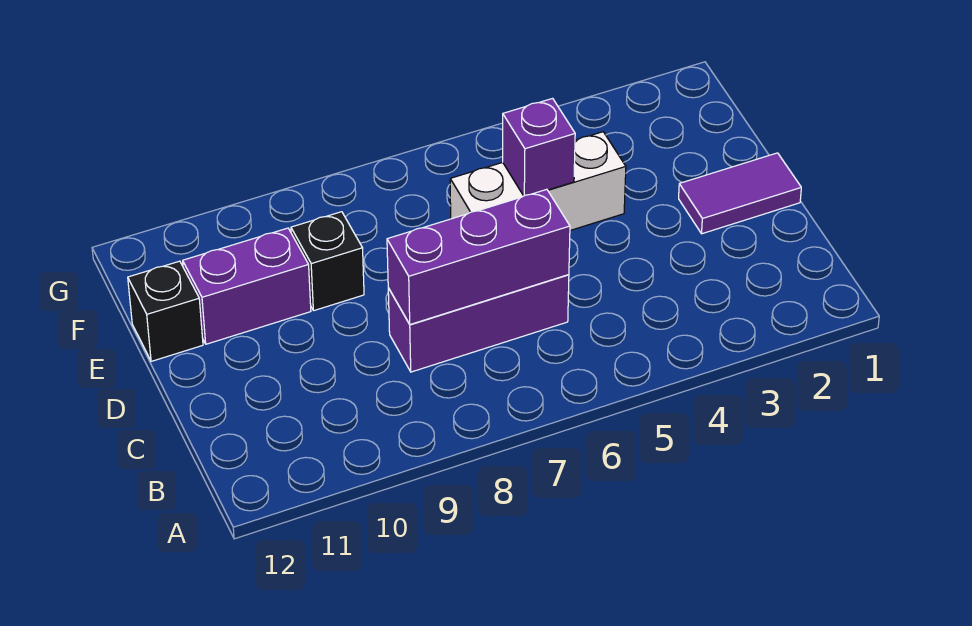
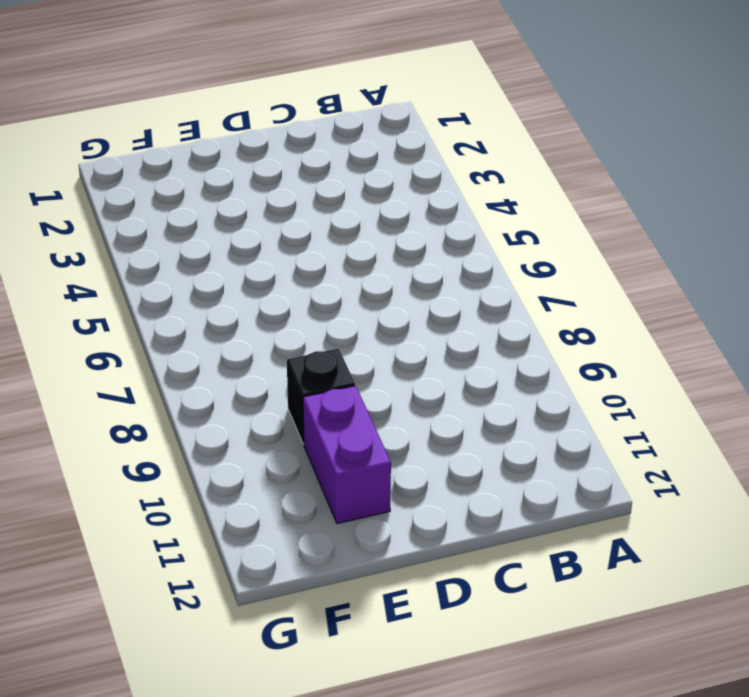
none -> purple 1x3 brick [388,275,569,372]
none -> purple 1x2 tile [679,153,801,234]

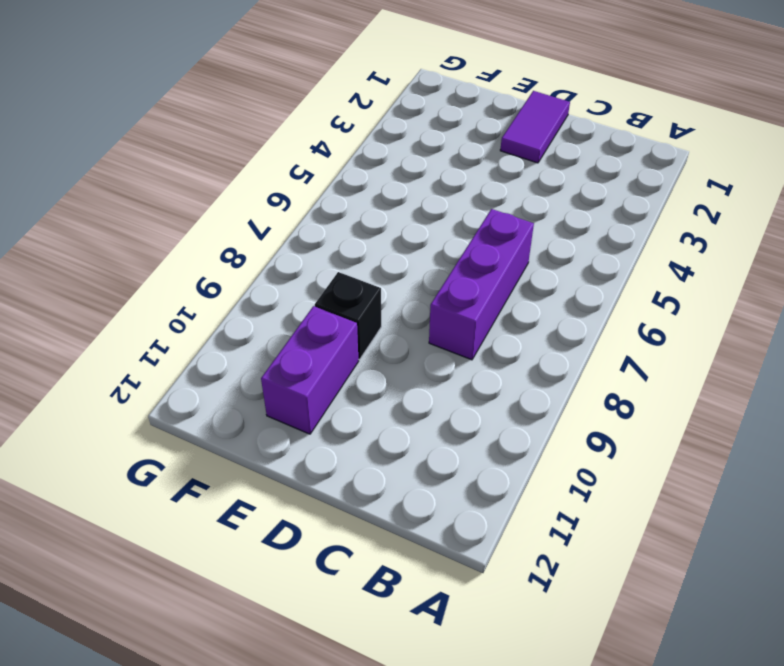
none -> white 1x3 brick [450,132,626,230]
none -> black 1x1 brick [128,261,203,361]

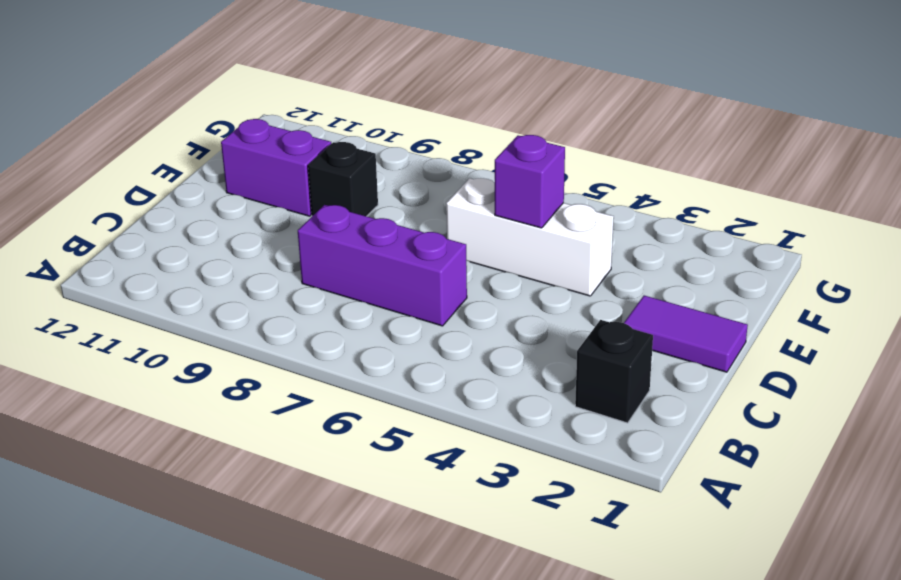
black 1x1 brick [575,320,653,423] -> black 1x1 brick moved to [128,261,203,361]
none -> purple 1x3 brick [387,189,570,324]

